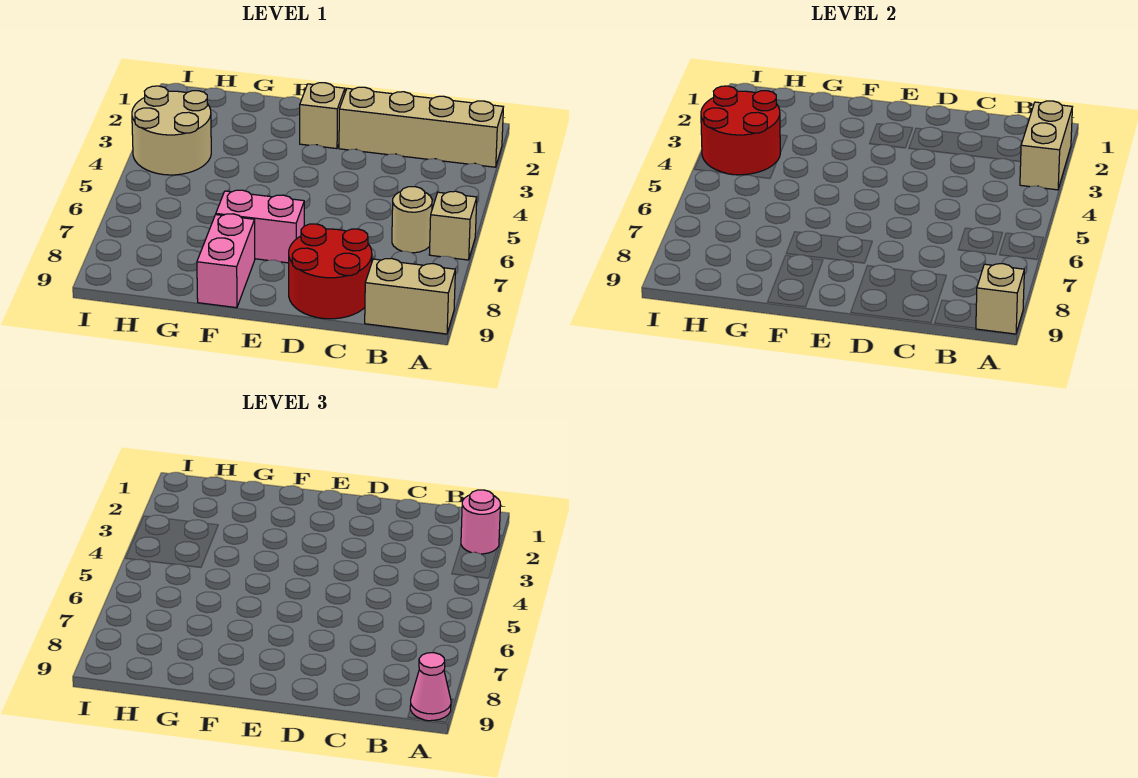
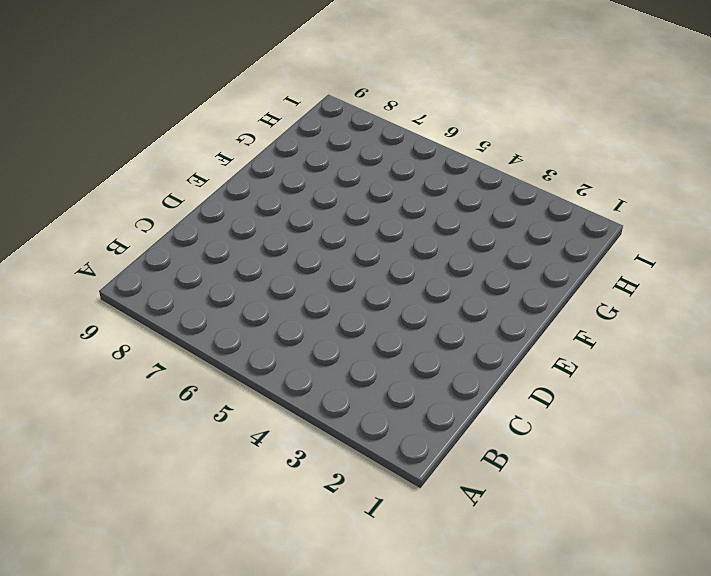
none -> tan 1x4 brick [339,87,503,167]
none -> tan 1x1 brick [429,191,477,260]
none -> tan 1x2 brick [365,258,455,334]

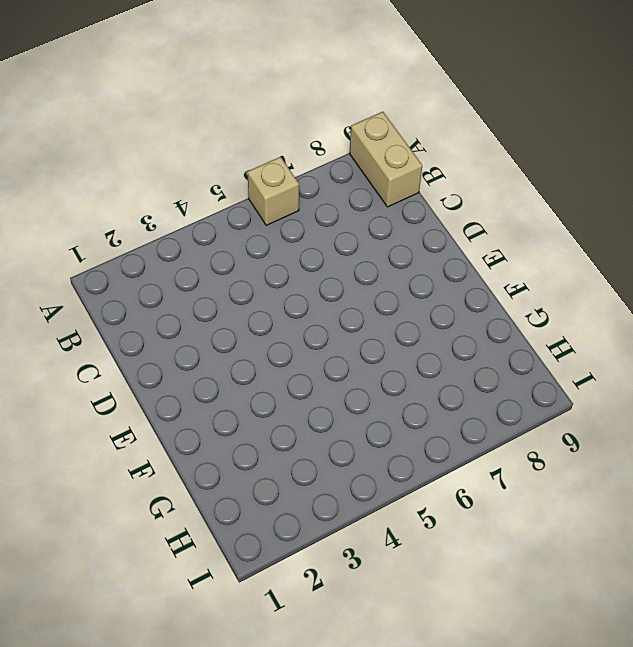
none -> tan 1x4 brick [339,87,503,167]
none -> tan 1x1 round brick [392,187,432,253]
none -> red 2x2 round brick [289,224,372,319]

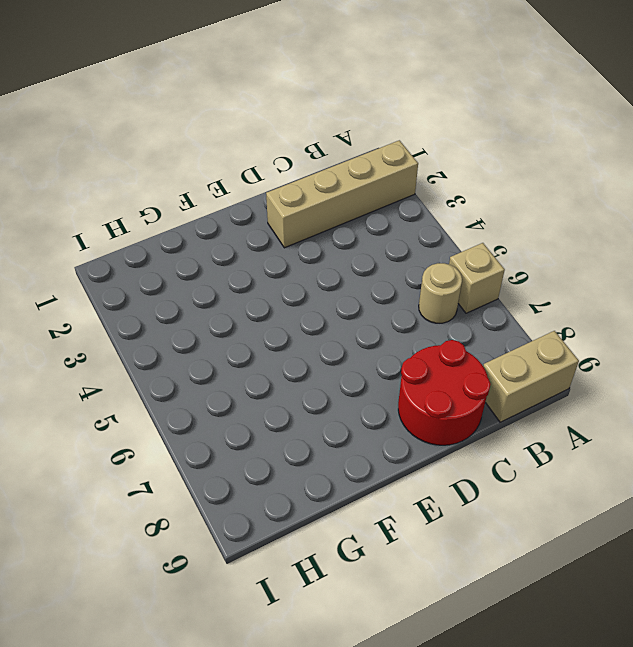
none -> tan 1x1 brick [300,83,345,149]
none -> pink 1x2 brick [216,190,304,263]
none -> pink 1x2 brick [197,214,255,308]

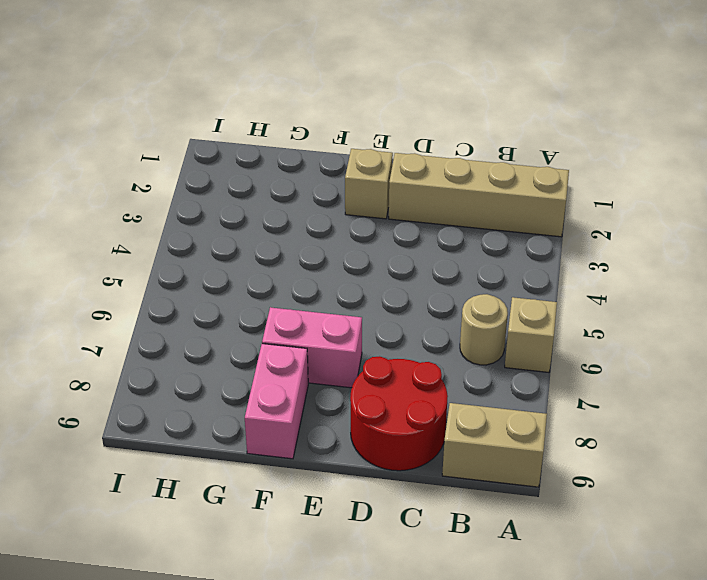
none -> tan 2x2 round brick [132,86,211,175]
none -> tan 1x2 brick [1020,101,1072,190]
none -> tan 1x1 brick [976,264,1024,334]

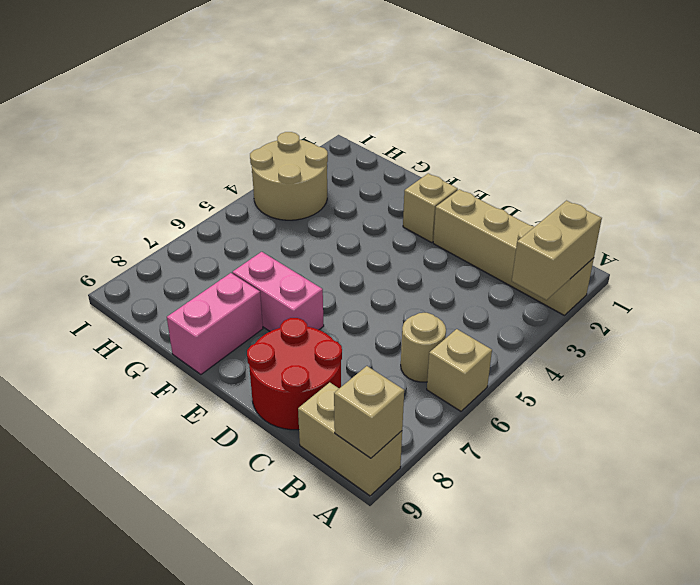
none -> red 2x2 round brick [701,86,781,175]
none -> pink 1x1 round brick [461,490,500,554]
none -> pink 1x1 cone [410,653,451,721]

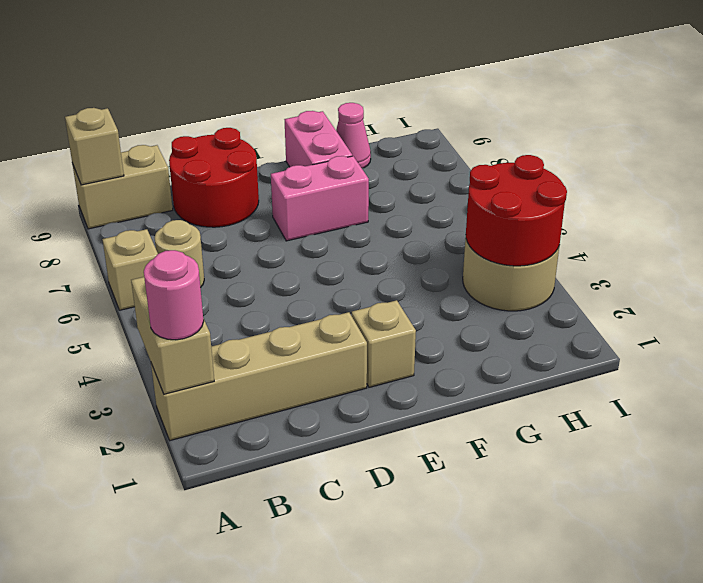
pink 1x1 cone [336,103,371,168] -> pink 1x1 cone moved to [410,653,451,721]

